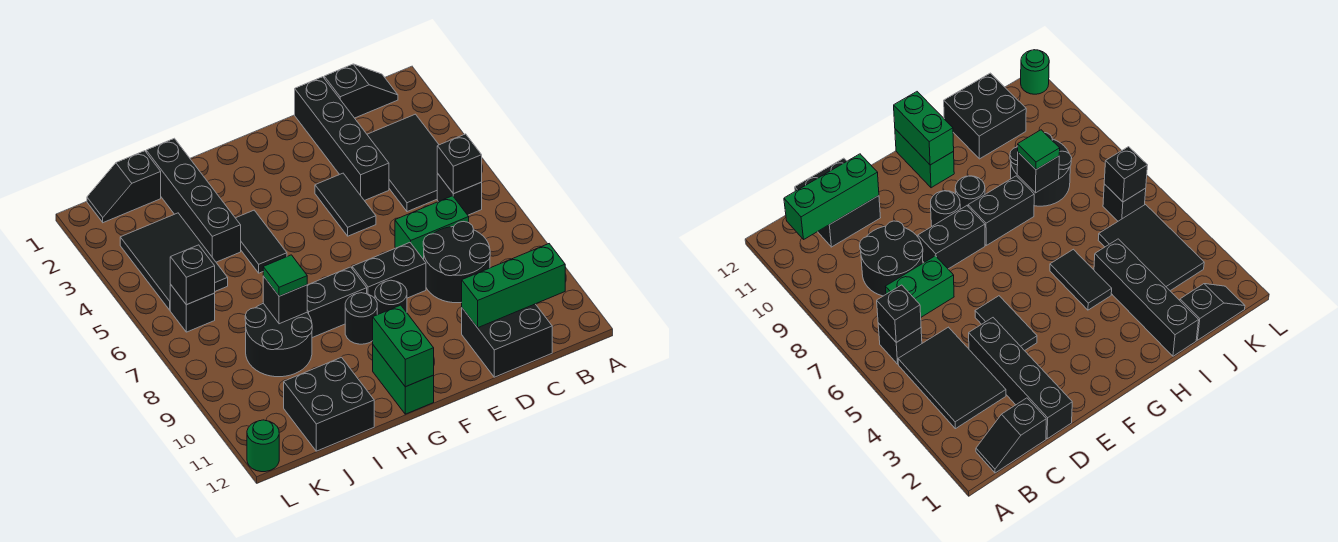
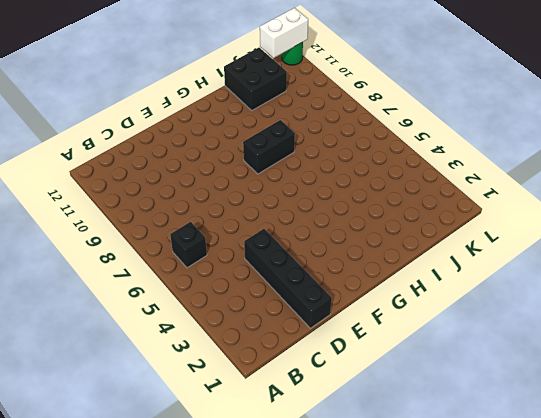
white 1x2 brick [260,8,308,58] -> none
none -> black 1x2 slope [324,64,398,118]
none -> black 2x3 tile [367,114,439,212]
none -> green 1x2 brick [395,196,469,260]

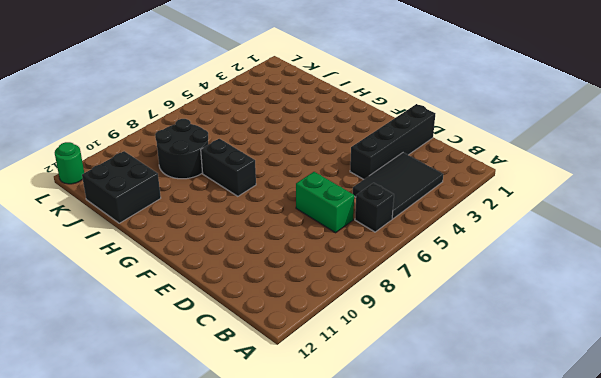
none -> black 1x2 slope [324,64,398,118]
none -> black 2x2 round brick [423,222,490,303]
none -> black 2x2 brick [462,304,552,377]

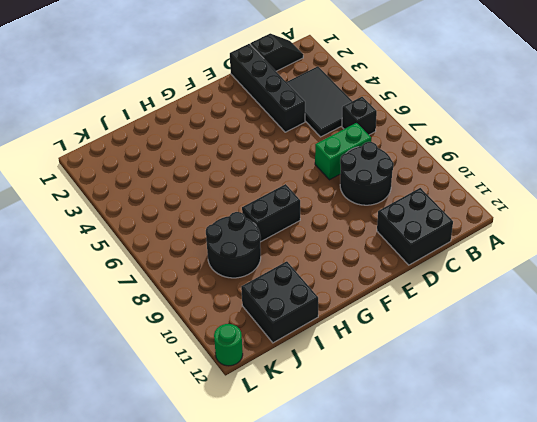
none -> black 1x2 tile [315,173,376,236]
none -> black 1x2 brick [352,243,426,298]
none -> black 1x1 round brick [375,280,407,315]

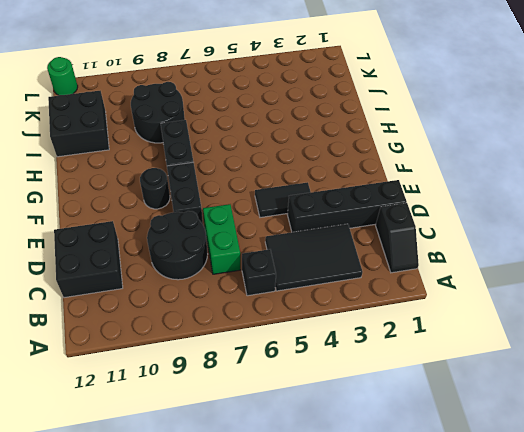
none -> black 1x1 round brick [345,293,377,344]
none -> green 1x2 brick [373,345,434,414]
none -> black 1x2 tile [236,210,287,273]

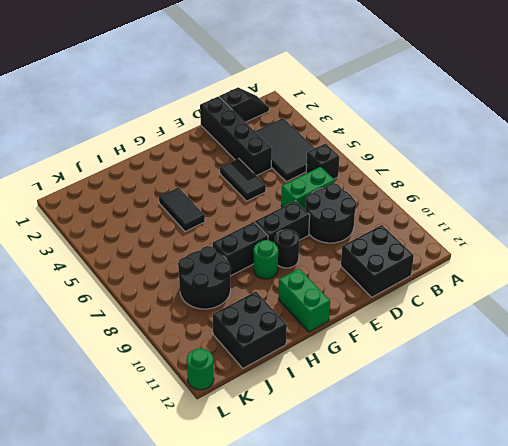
green 1x1 round brick [254,240,278,279] -> black 1x1 round brick [345,293,377,344]
none -> black 1x4 brick [146,138,241,262]
none -> black 1x2 slope [87,151,161,223]
none -> black 2x3 tile [120,213,228,310]

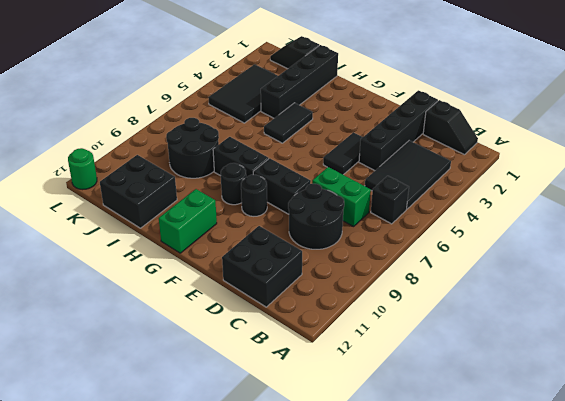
none -> black 1x1 brick [170,285,215,332]
none -> black 1x1 brick [437,134,482,194]
none -> green 1x3 brick [462,244,565,328]

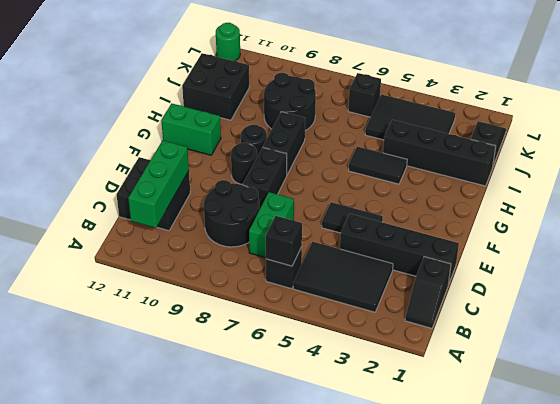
none -> green 1x2 brick [373,305,434,387]
none -> black 1x1 brick [263,276,307,324]
none -> black 1x1 brick [170,245,215,305]

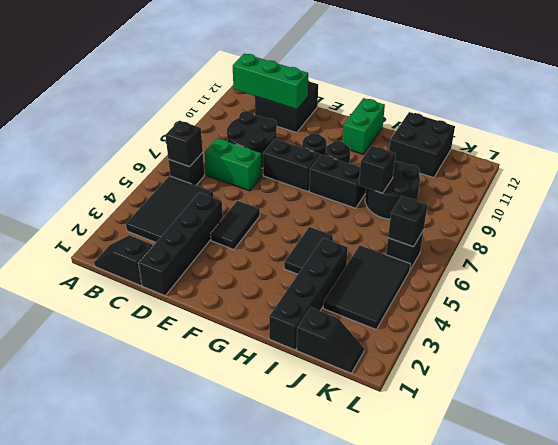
none -> green 1x1 round brick [247,420,279,472]
none -> green 1x2 brick [373,305,434,387]
none -> green 1x1 tile [263,255,307,296]

